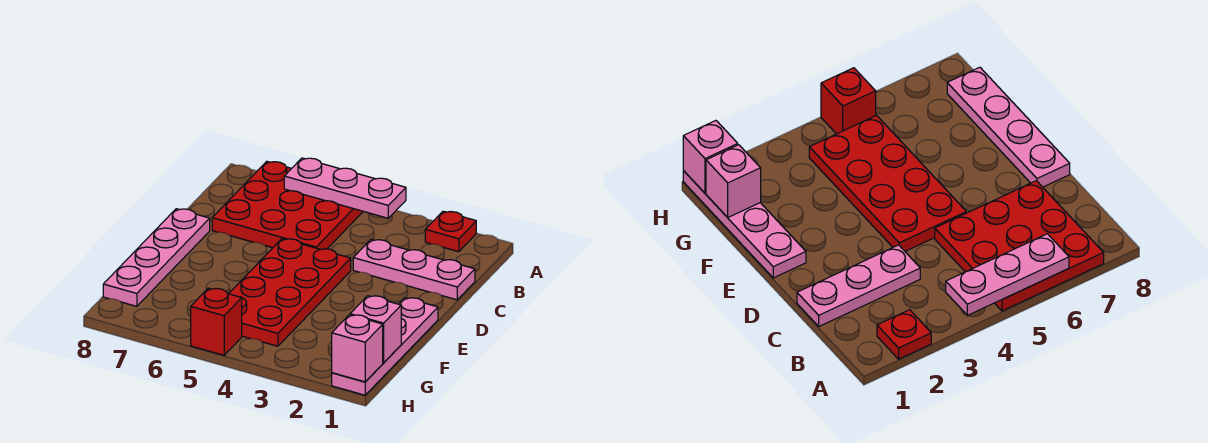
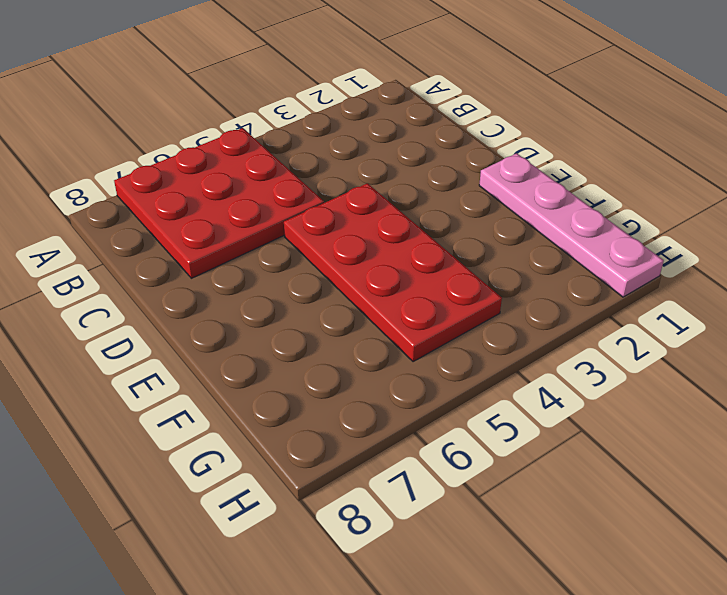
none -> red 1x1 plate [425,211,476,252]
none -> pink 1x3 plate [353,240,475,300]

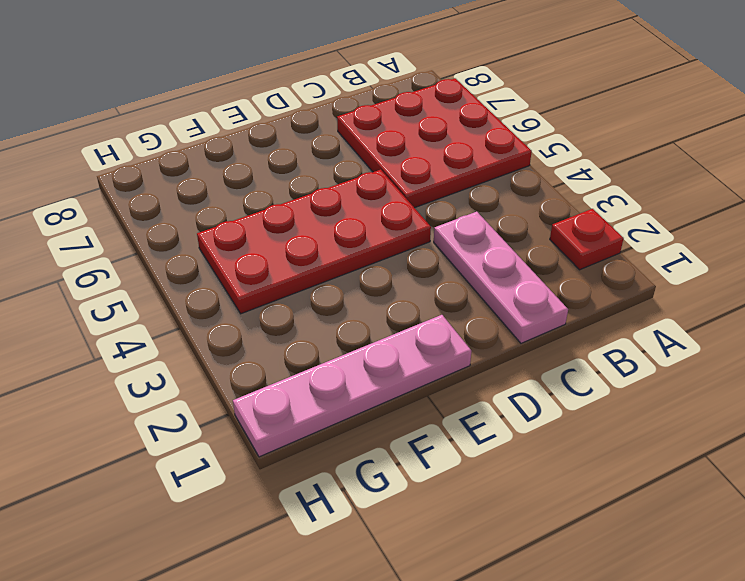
none -> pink 1x4 plate [103,209,210,306]
none -> red 1x1 brick [191,288,242,355]

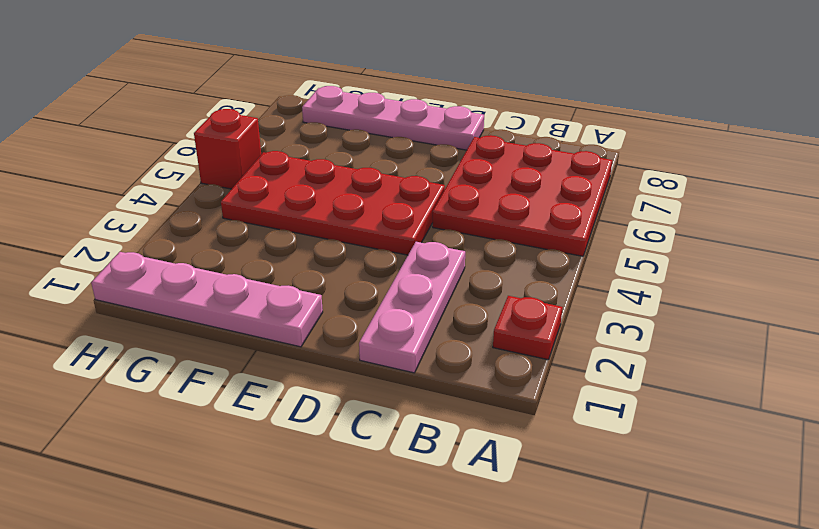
none -> pink 1x3 plate [284,158,406,218]
none -> pink 1x1 brick [350,296,401,363]

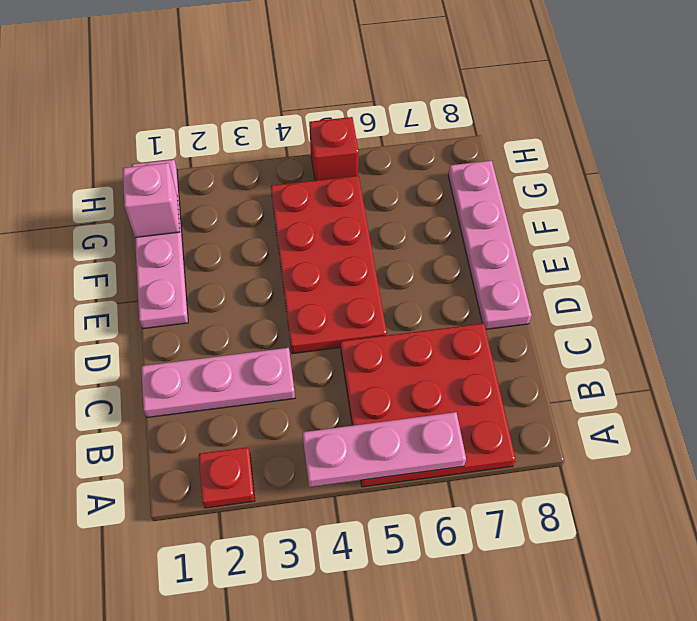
none -> pink 1x1 brick [332,315,383,382]

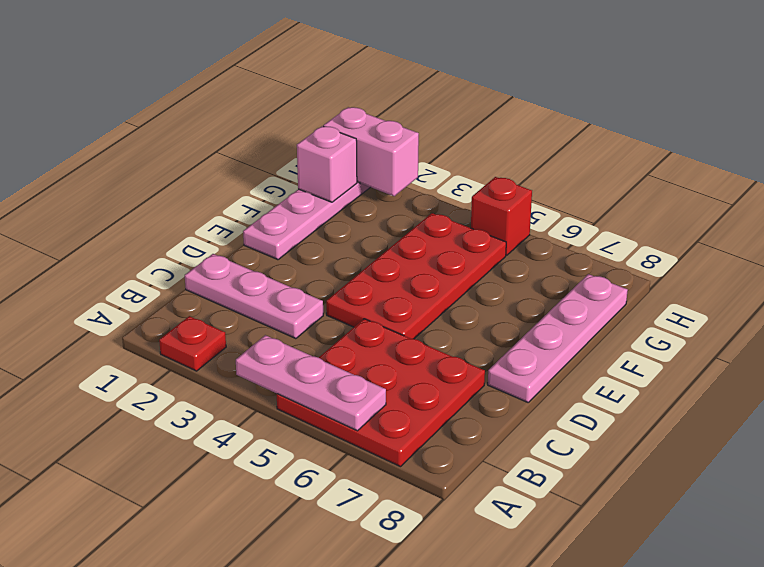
pink 1x2 brick [323,107,419,196] -> pink 1x1 brick [332,315,383,382]

